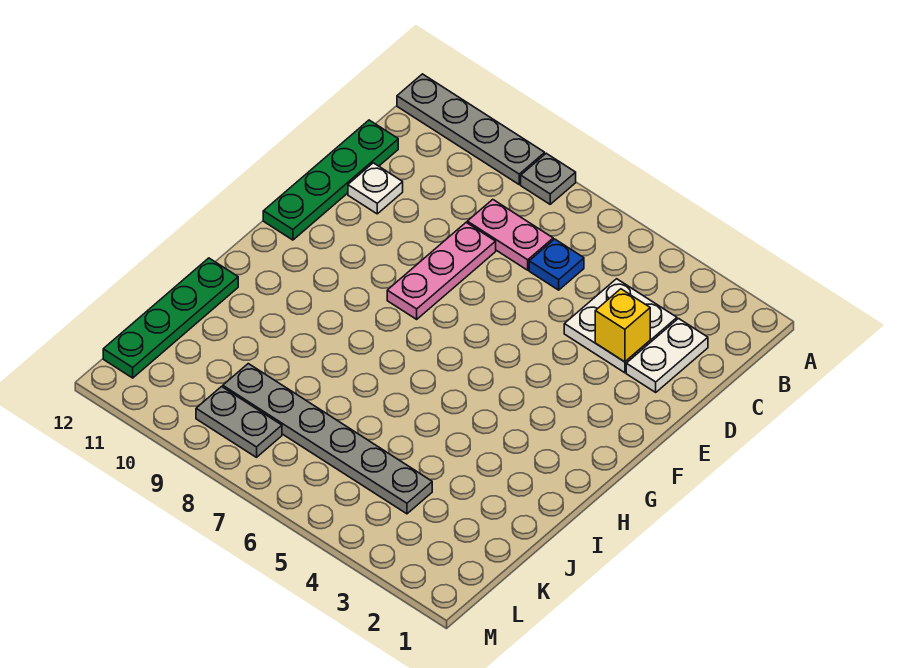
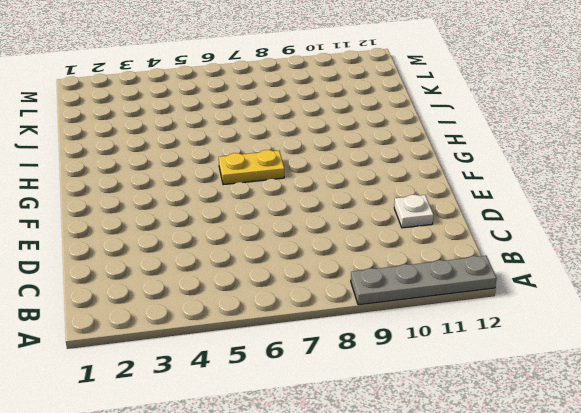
yellow 1x2 plate [219,150,284,185] -> none
none -> grey 1x1 plate [521,153,576,204]
none -> white 1x2 plate [626,319,708,392]
none -> white 2x2 plate [564,279,677,373]

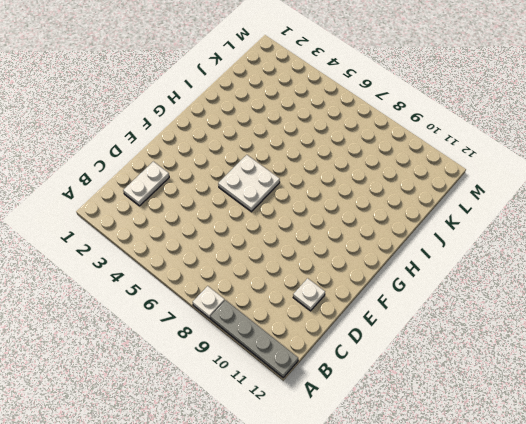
white 1x1 plate [193,286,225,319] -> grey 1x1 plate [521,153,576,204]
white 2x2 plate [218,155,280,212] -> white 2x2 plate moved to [564,279,677,373]
none -> blue 1x1 plate [529,239,584,290]
none -> pink 1x2 plate [467,200,553,270]
none -> green 1x4 plate [263,120,398,240]

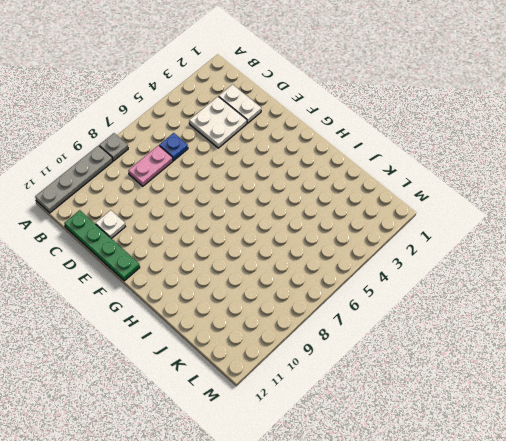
none -> pink 1x3 plate [387,223,496,319]
none -> green 1x4 plate [103,258,238,378]
none -> grey 1x6 plate [223,364,432,514]

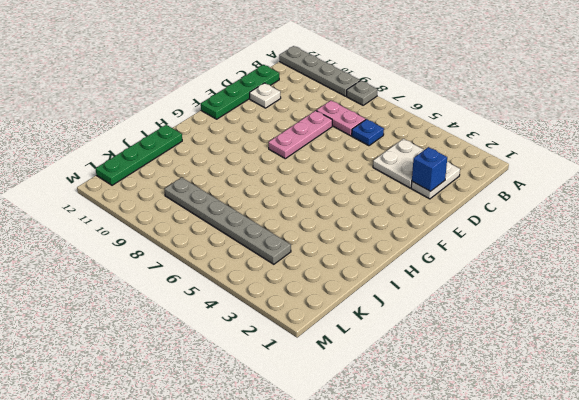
blue 1x1 brick [412,147,447,191] -> none
none -> grey 1x2 plate [196,387,282,457]
none -> yellow 1x1 brick [595,289,650,362]

